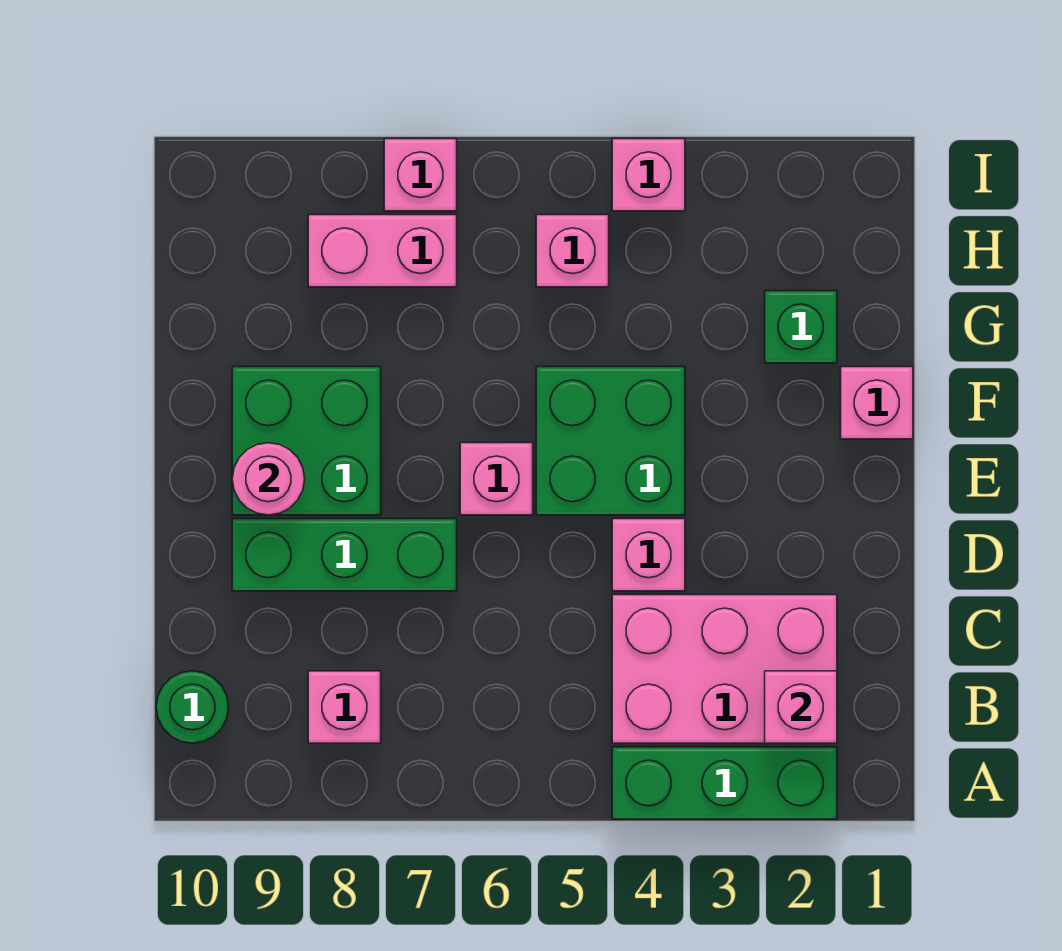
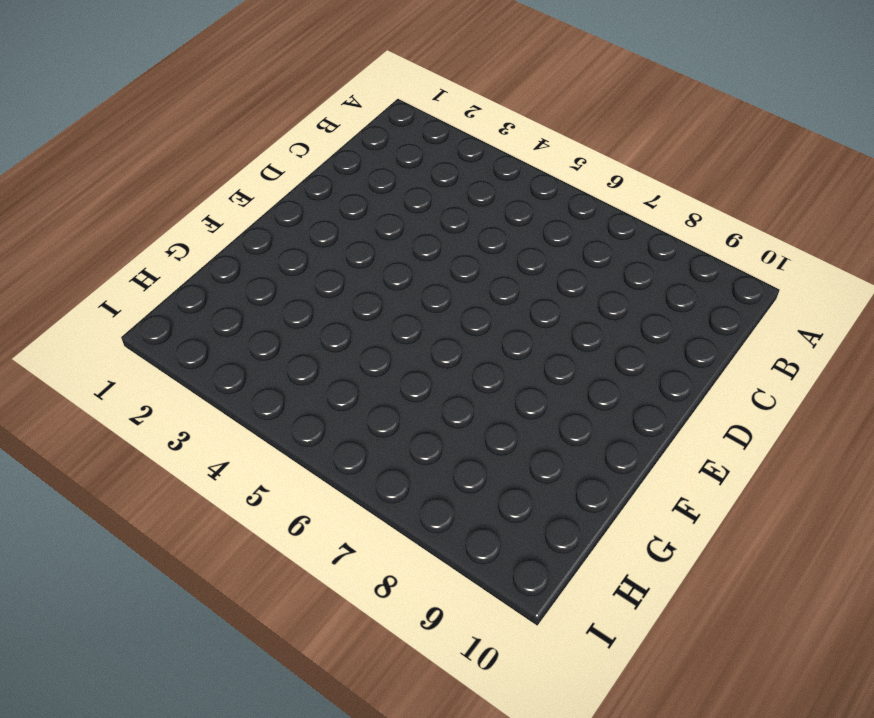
none -> green 1x3 brick [612,747,837,819]
none -> pink 2x3 brick [612,595,837,743]
none -> pink 1x1 brick [308,671,381,743]

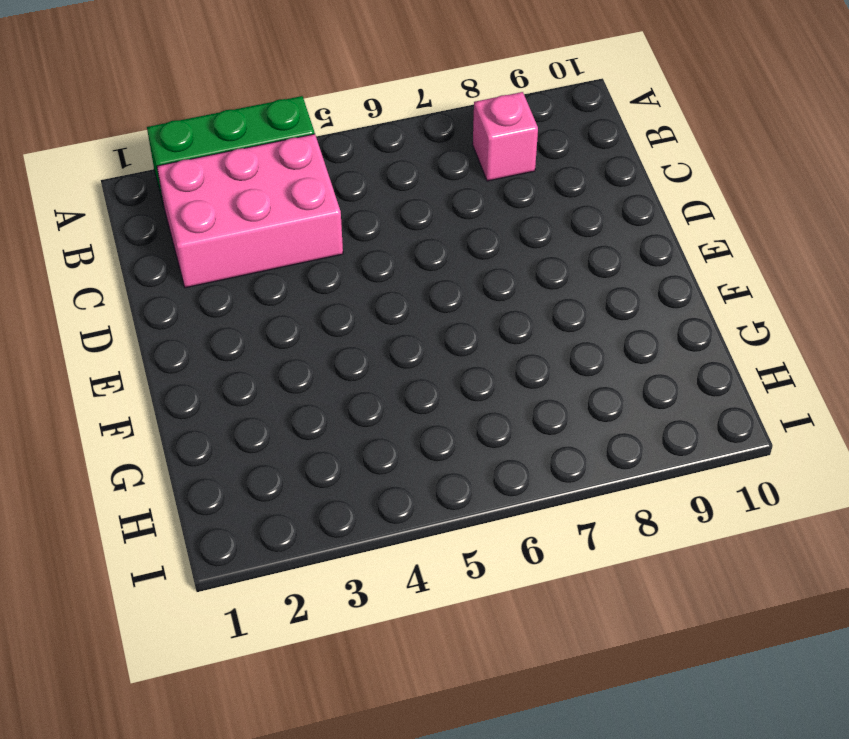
none -> green 1x1 round brick [156,671,229,743]
none -> pink 1x1 brick [612,519,685,591]
none -> green 1x3 brick [232,519,457,591]

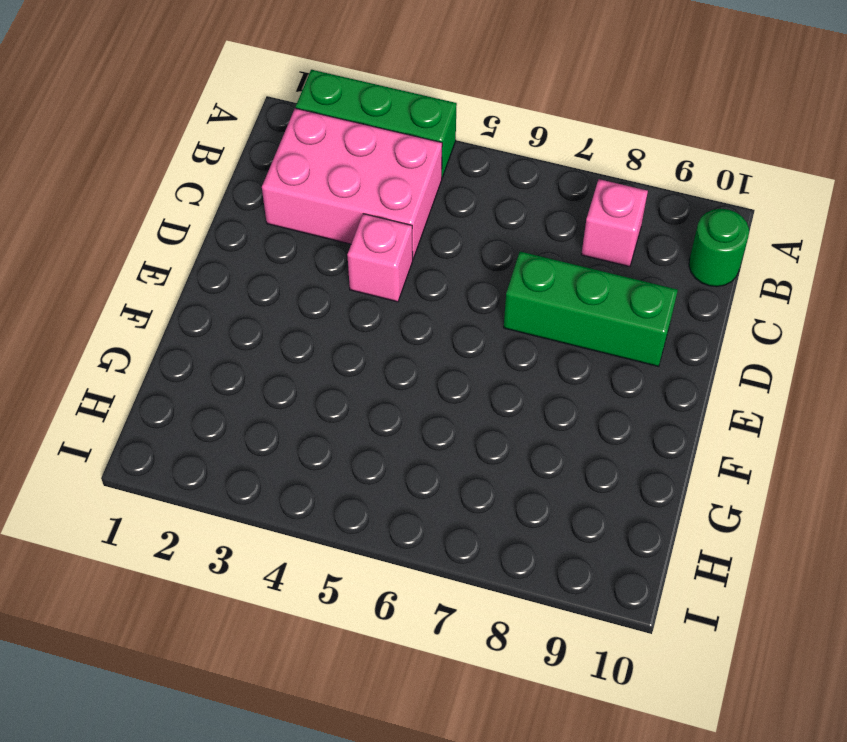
none -> green 2x2 brick [536,367,685,515]
none -> pink 1x1 brick [460,443,533,515]
none -> green 2x2 brick [232,367,381,515]

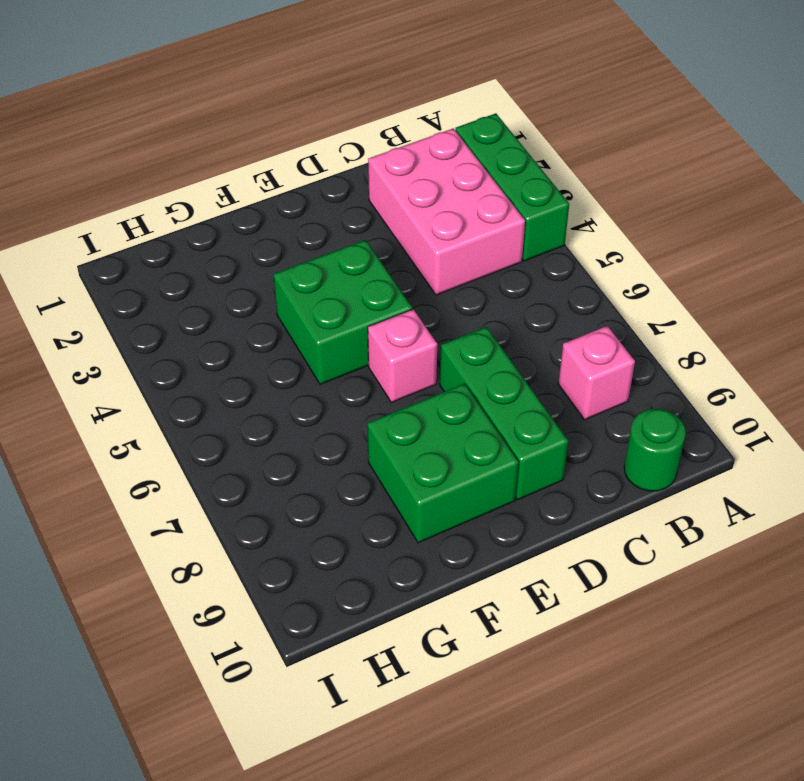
none -> pink 1x1 brick [612,519,685,591]
none -> pink 1x1 brick [841,367,913,439]
none -> green 1x1 brick [765,291,837,363]

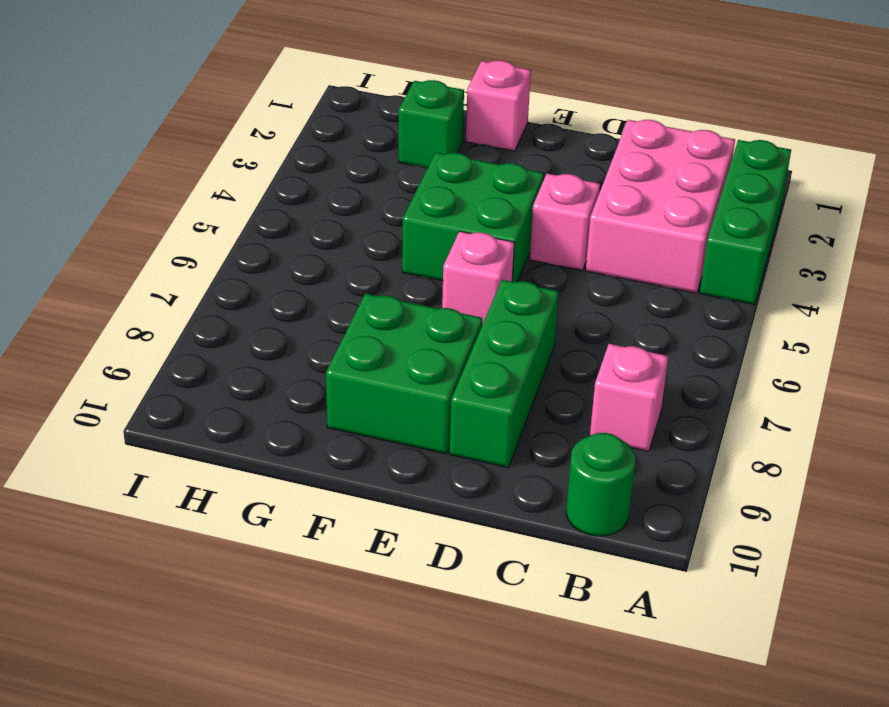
none -> pink 1x1 brick [536,215,609,287]
none -> pink 1x2 brick [308,215,457,287]
none -> pink 1x1 brick [612,139,685,211]

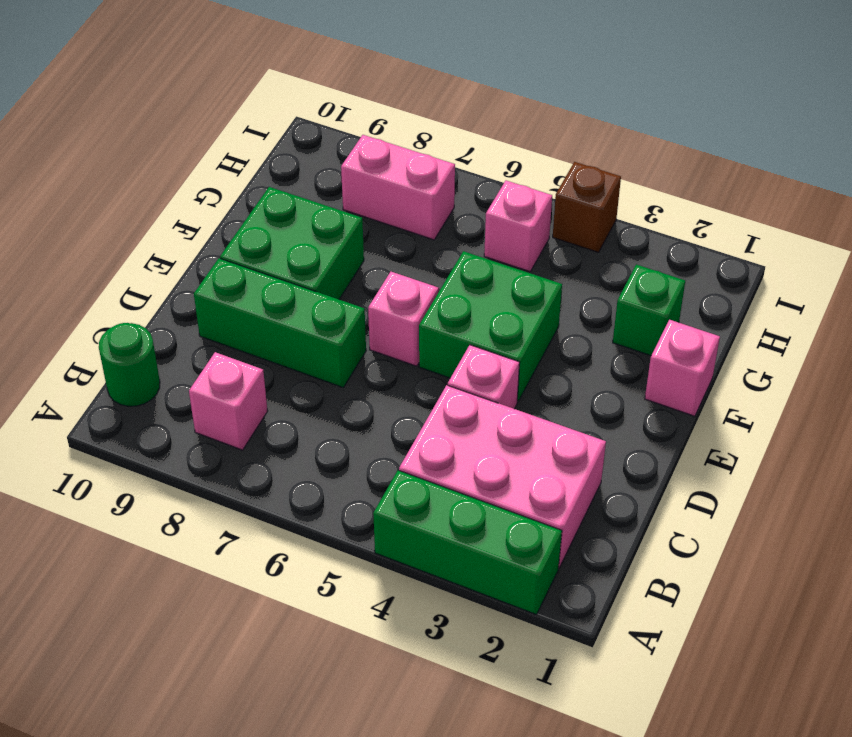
brown 1x1 brick [553,162,621,252] -> pink 1x1 brick [612,139,685,211]
none -> pink 1x1 brick [384,139,457,211]
none -> pink 1x1 brick [765,671,837,743]
none -> pink 1x1 round brick [232,443,305,515]

